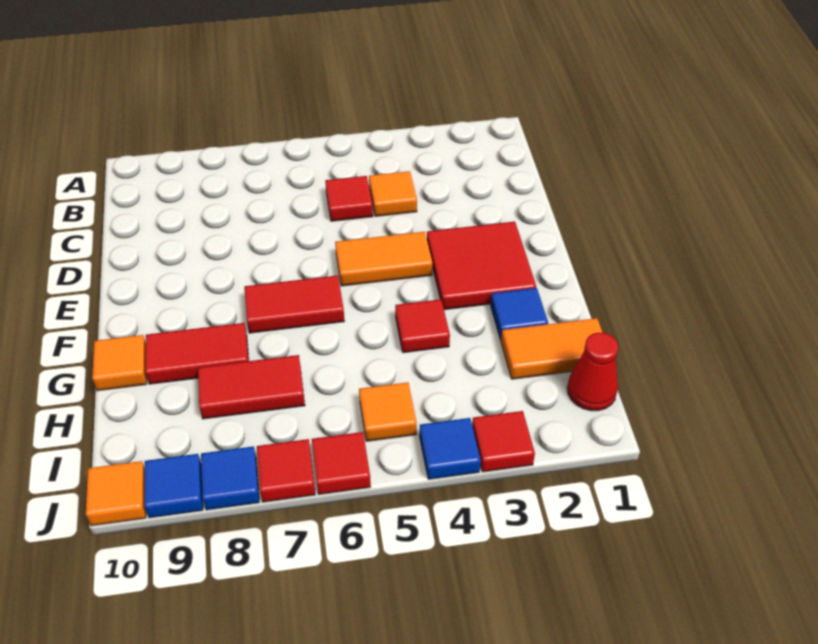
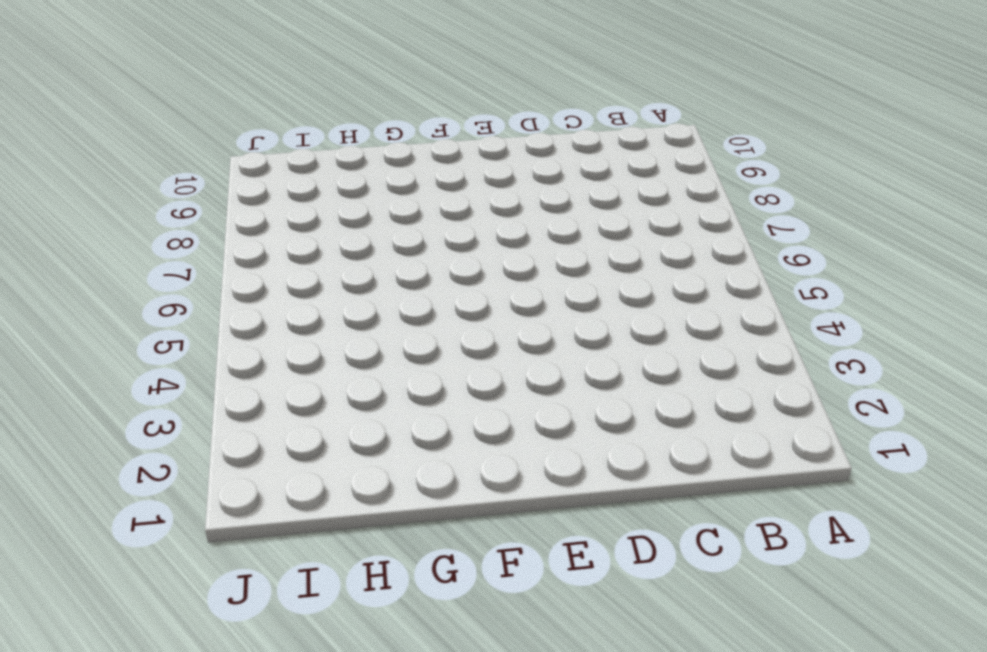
none -> orange 1x1 tile [369,171,417,216]
none -> red 1x1 tile [325,176,373,221]
none -> red 2x2 tile [427,222,536,310]

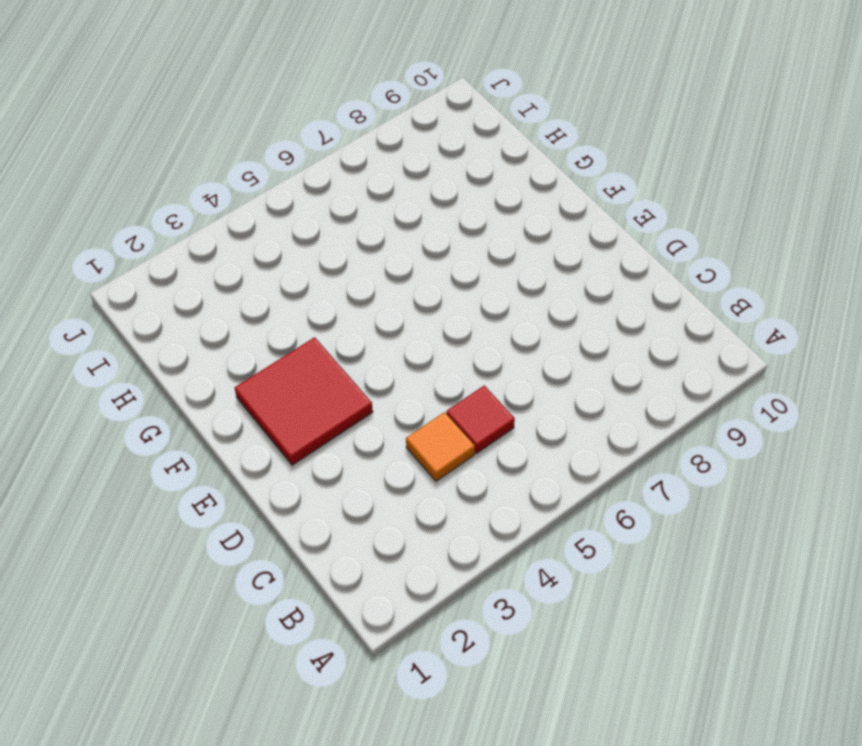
none -> orange 1x2 tile [335,232,432,286]
none -> red 1x2 tile [244,275,344,333]
none -> blue 1x1 tile [491,288,548,340]

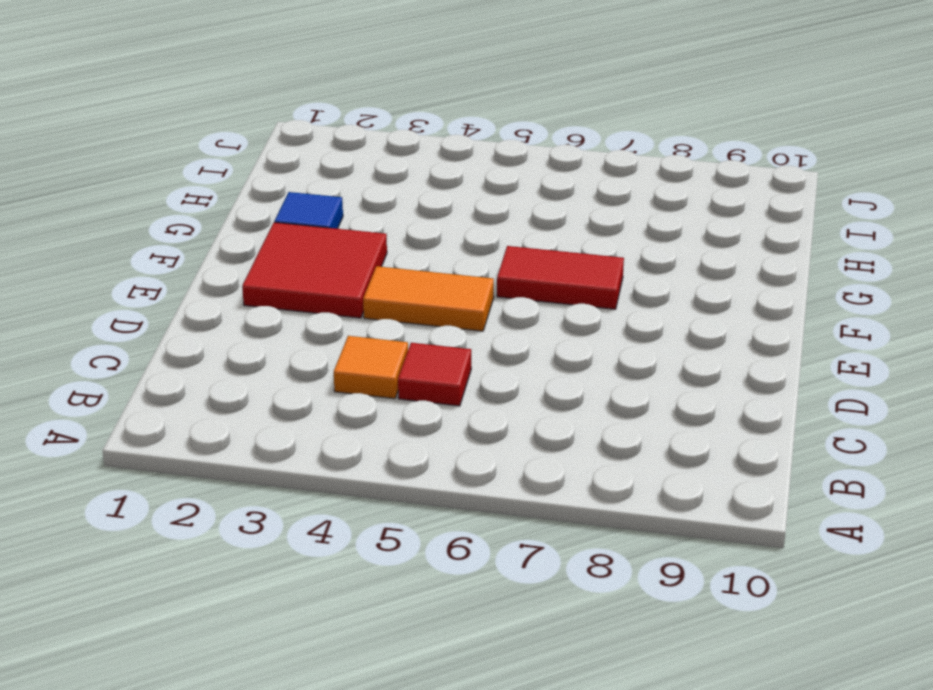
none -> red 1x1 tile [395,299,450,353]
none -> red 1x2 tile [145,323,249,384]
none -> orange 1x1 tile [92,335,147,391]

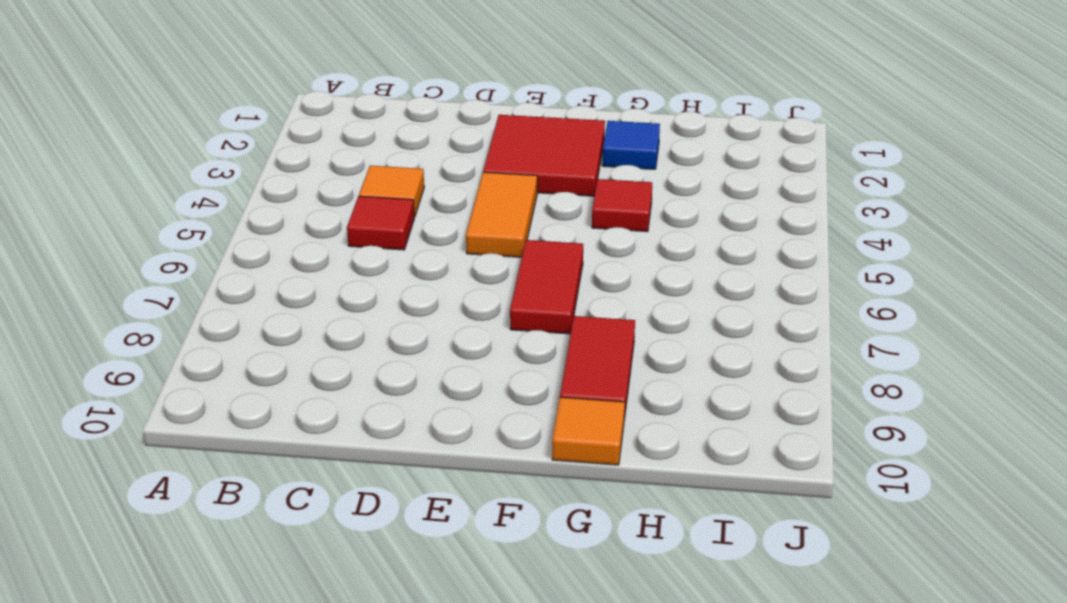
none -> orange 1x2 tile [501,318,603,379]
none -> red 1x2 tile [198,355,305,419]
none -> red 1x1 cone [567,333,618,411]

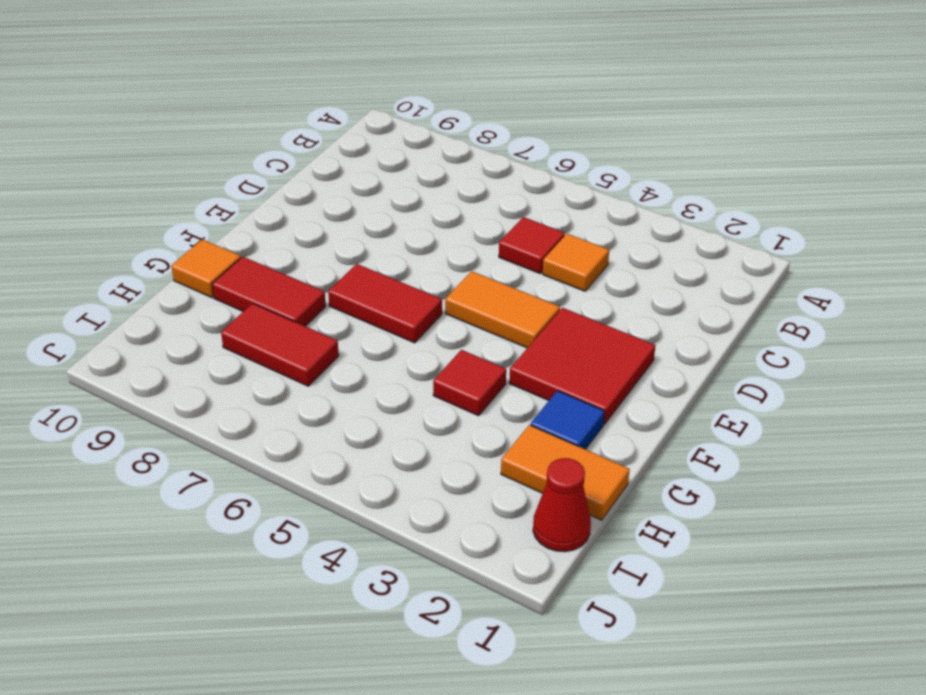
none -> orange 1x1 tile [359,382,417,441]
none -> red 1x1 tile [472,411,535,472]
none -> blue 1x1 tile [419,418,481,479]

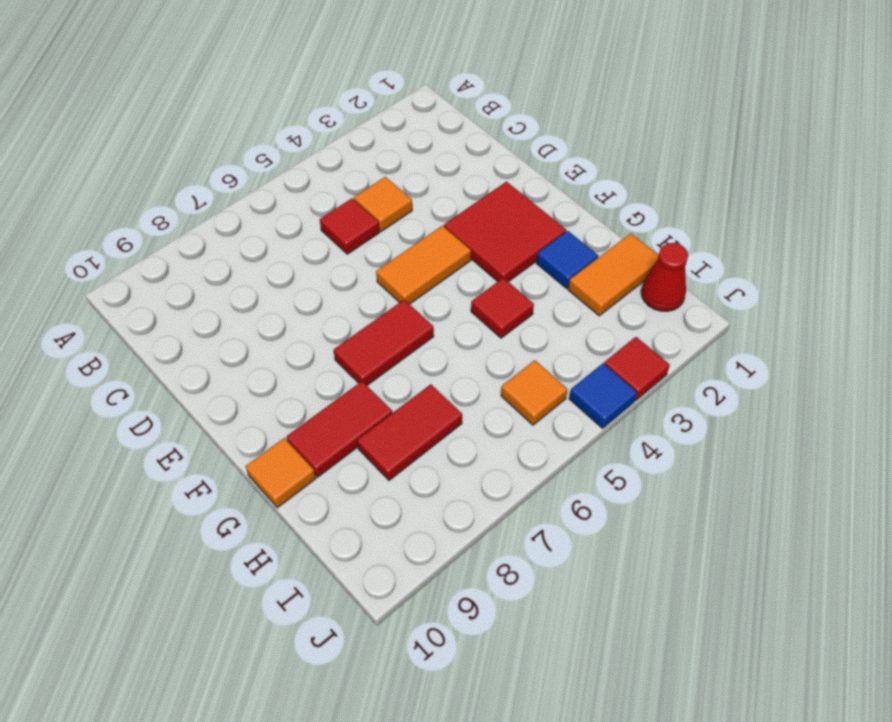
none -> red 1x1 tile [312,432,371,495]
none -> red 1x1 tile [257,439,315,502]
none -> blue 1x1 tile [201,446,259,510]

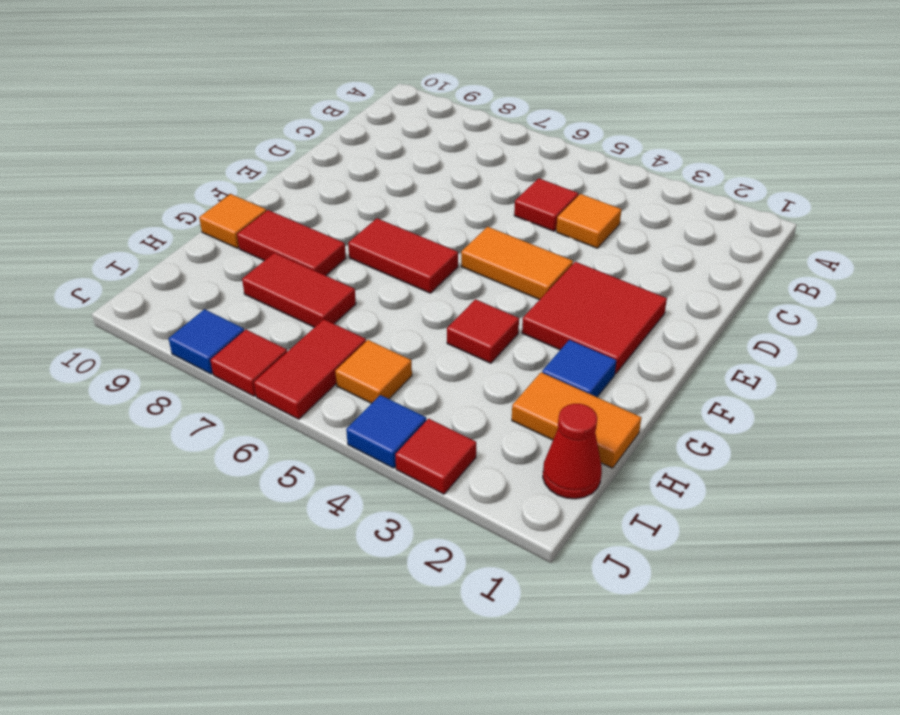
red 1x2 tile [254,319,366,419] -> red 1x1 tile [312,432,371,495]
none -> blue 1x1 tile [144,454,203,518]
none -> orange 1x1 tile [86,461,146,526]

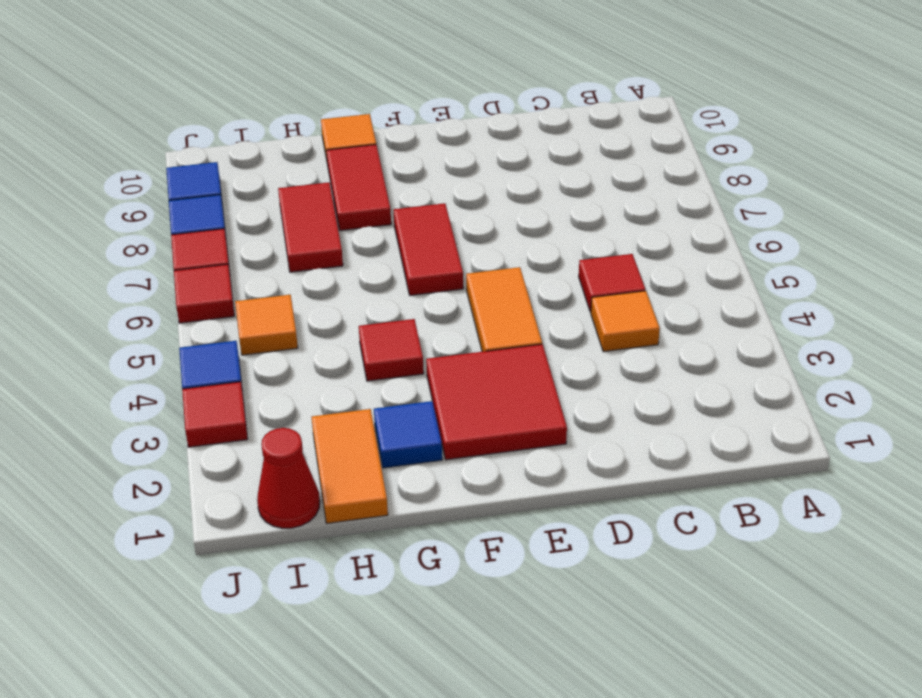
none -> orange 1x1 tile [86,461,146,526]

